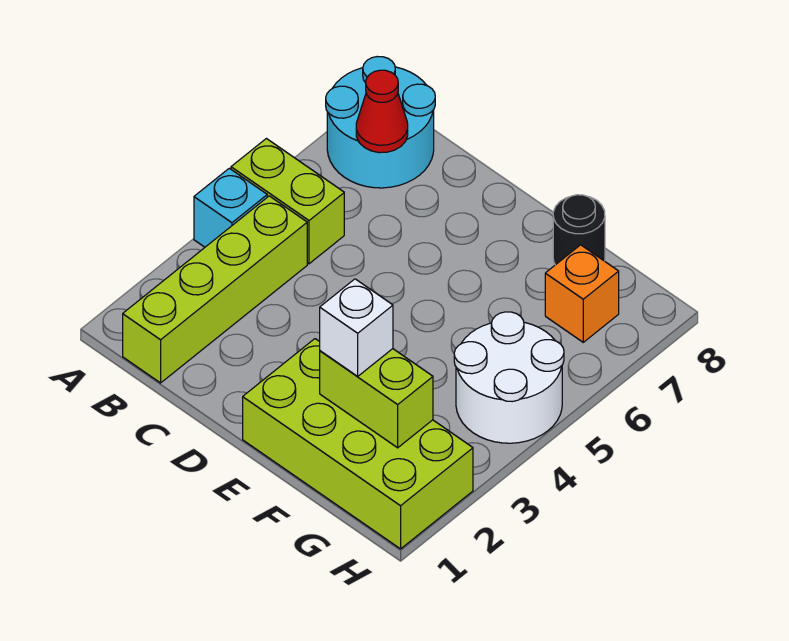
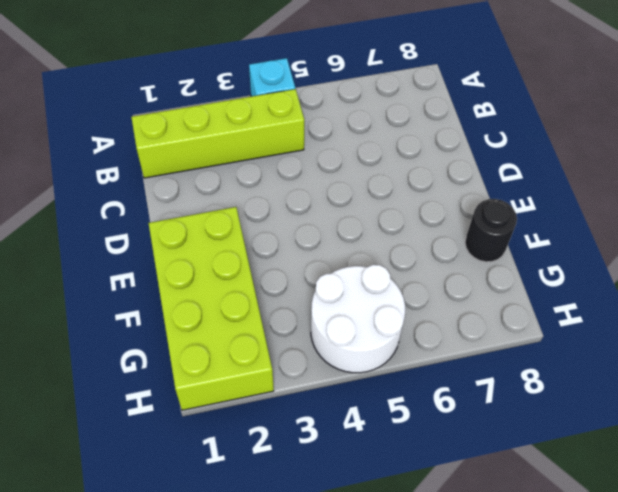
none -> lime 1x2 brick [231,139,344,264]
none -> cyan 2x2 round brick [326,57,435,188]

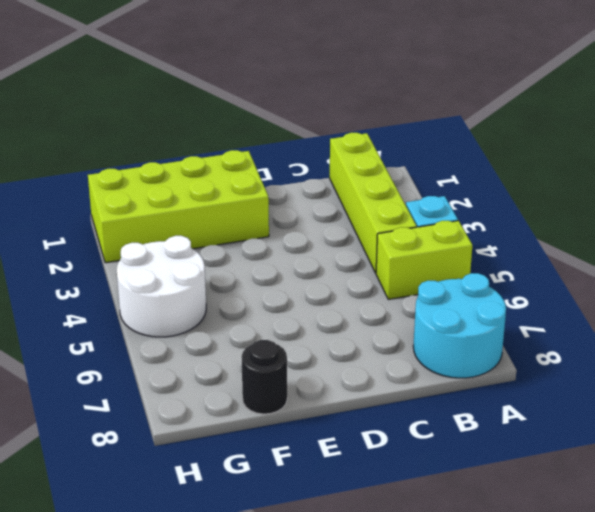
none -> orange 1x1 brick [545,245,619,342]
none -> red 1x1 cone [356,70,408,153]

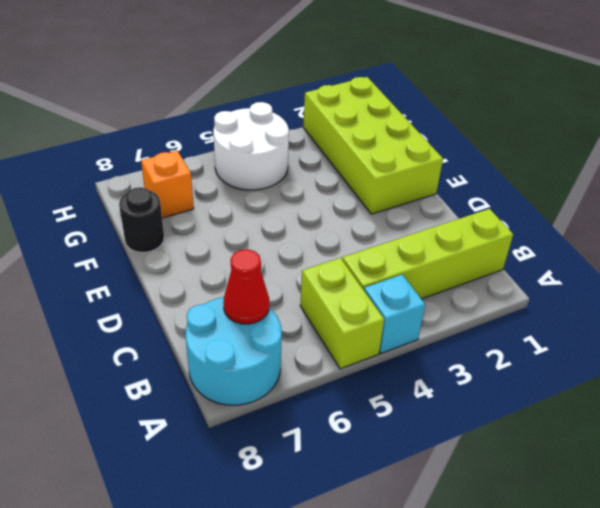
none -> lime 1x2 brick [320,349,433,448]
none -> white 1x1 brick [320,279,393,377]

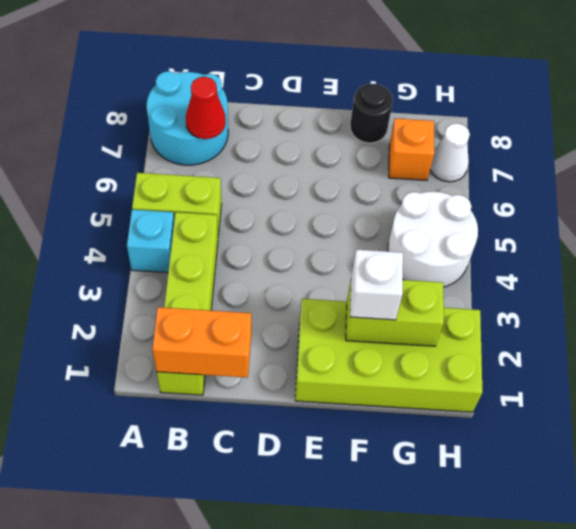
orange 1x2 brick [152,307,251,378] -> none
white 1x1 cone [430,123,470,182] -> none

